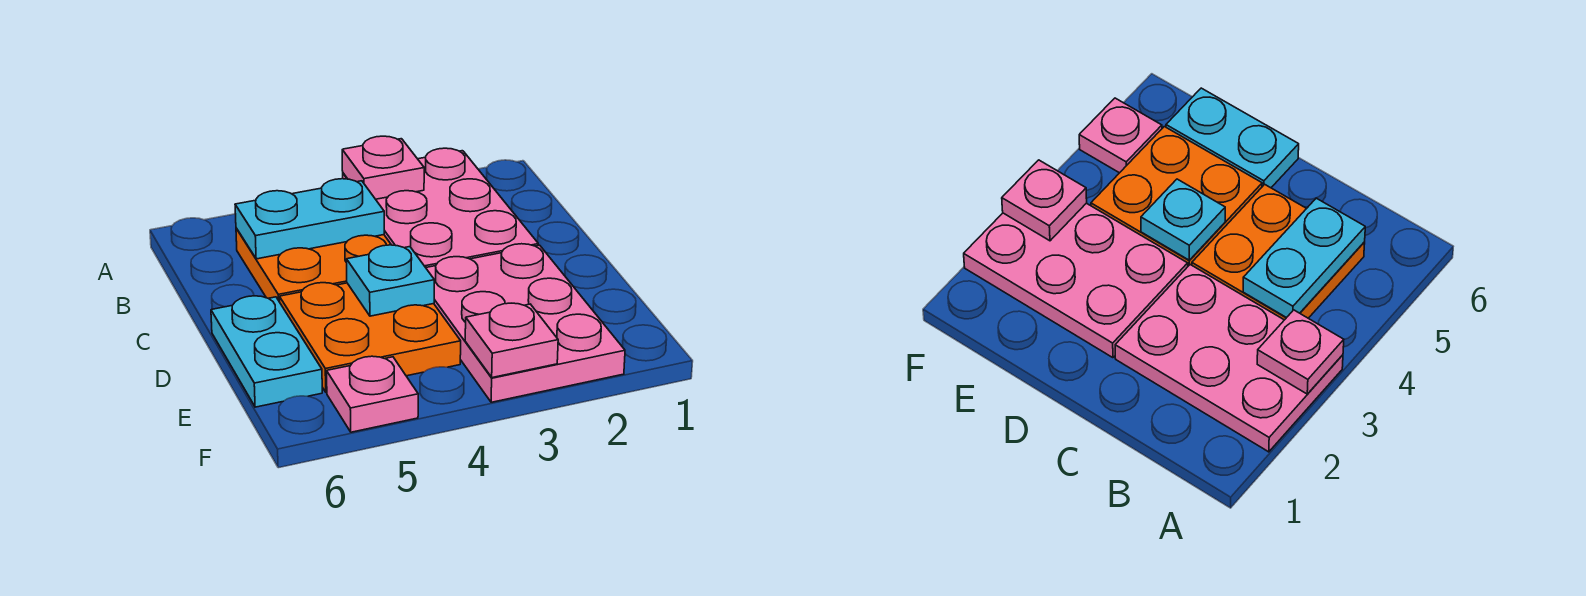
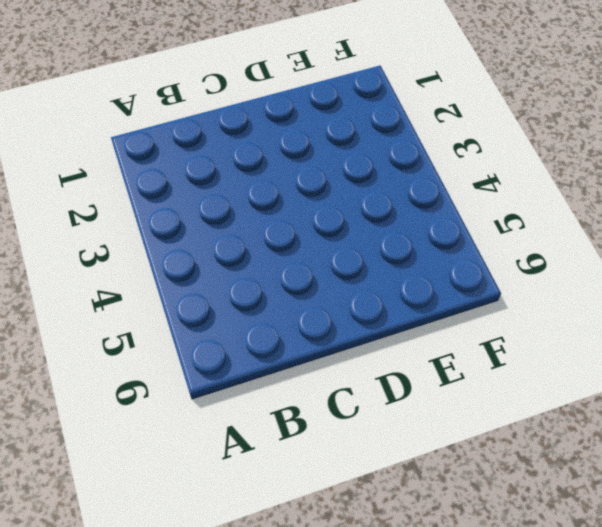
none -> pink 2x3 plate [343,148,538,268]
none -> orange 2x2 plate [236,228,391,302]

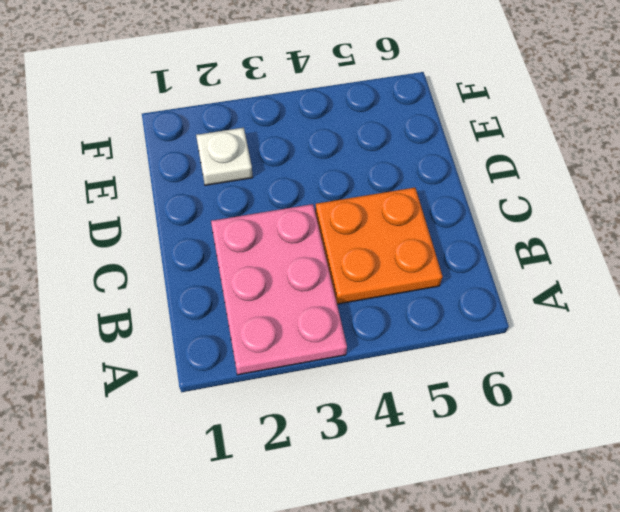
white 1x1 plate [196,128,253,185] -> pink 2x3 plate [426,244,625,402]
none -> orange 2x2 plate [279,283,461,392]
none -> cyan 1x2 plate [211,296,322,407]

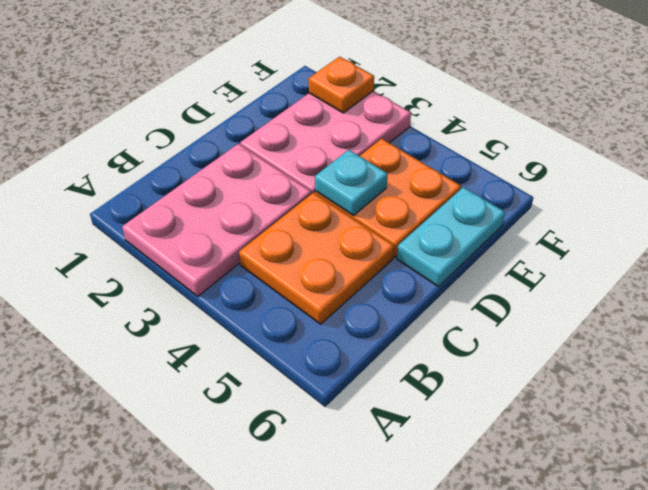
orange 1x1 plate [309,57,374,113] -> none
none -> pink 1x1 plate [327,356,418,432]
none -> pink 1x1 plate [342,136,424,199]

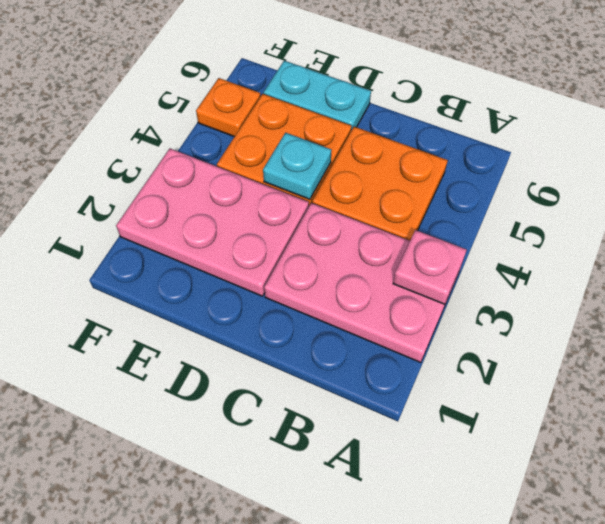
orange 1x1 plate [196,78,261,137] -> pink 1x1 plate [327,356,418,432]
none -> cyan 1x2 plate [235,179,384,259]
none -> pink 1x1 plate [465,303,558,378]

